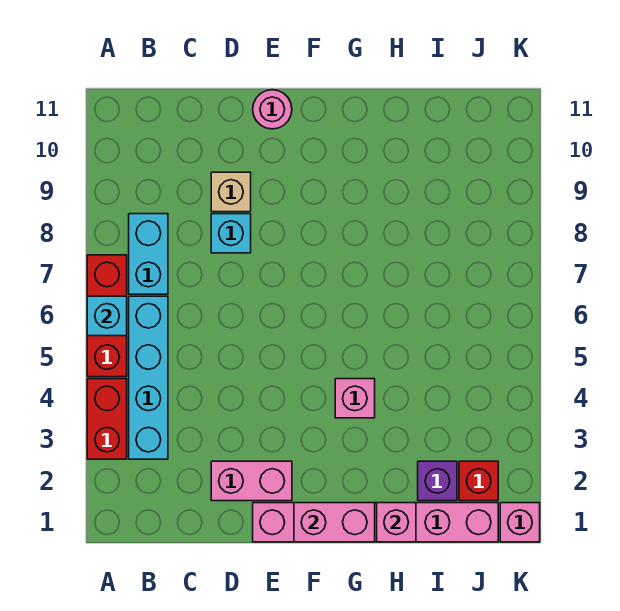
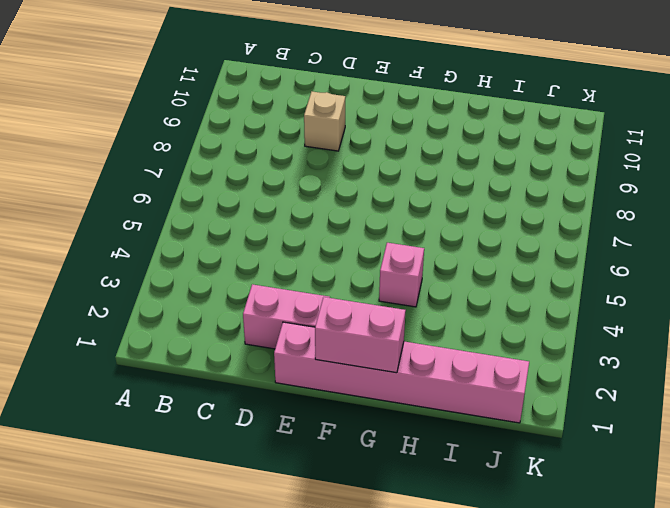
none -> red 1x2 brick [87,379,127,459]
none -> red 1x3 brick [87,255,127,377]
none -> cyan 1x4 brick [129,296,168,459]

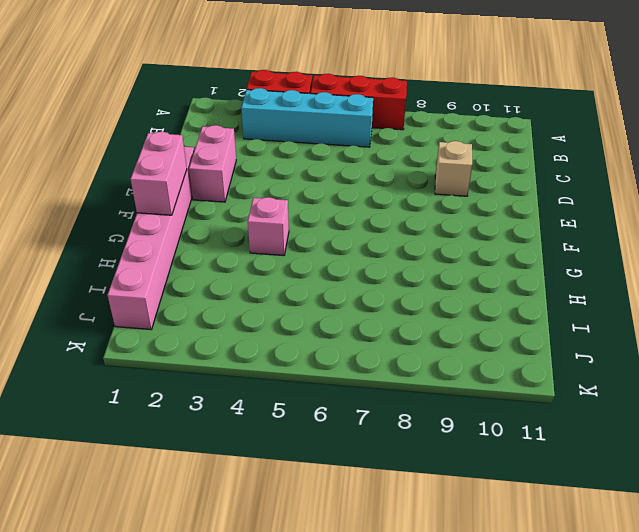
none -> cyan 1x2 brick [129,214,168,294]
none -> cyan 1x1 brick [211,214,251,253]
none -> pink 1x1 round brick [253,90,292,129]

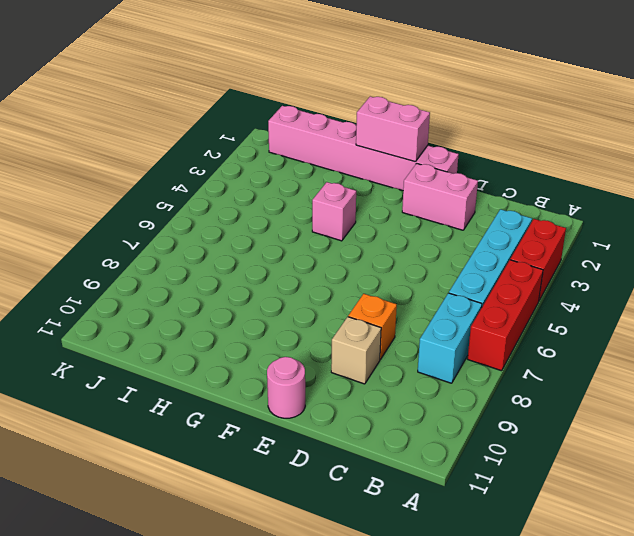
orange 1x1 brick [348,294,397,359] -> cyan 1x1 brick [211,214,251,253]
none -> purple 1x1 brick [418,461,457,501]
none -> red 1x1 brick [459,461,498,501]
none -> pink 1x1 brick [500,503,540,542]

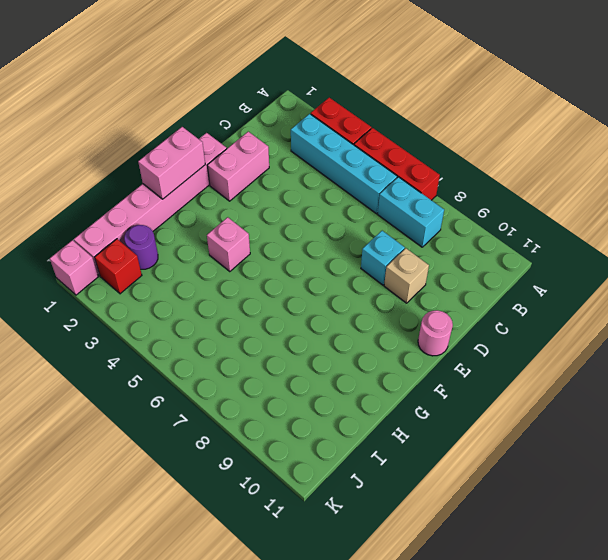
purple 1x1 round brick [124,225,158,269] -> purple 1x1 brick [418,461,457,501]
none -> cyan 1x1 brick [87,296,127,336]
none -> pink 1x1 brick [377,503,416,542]

